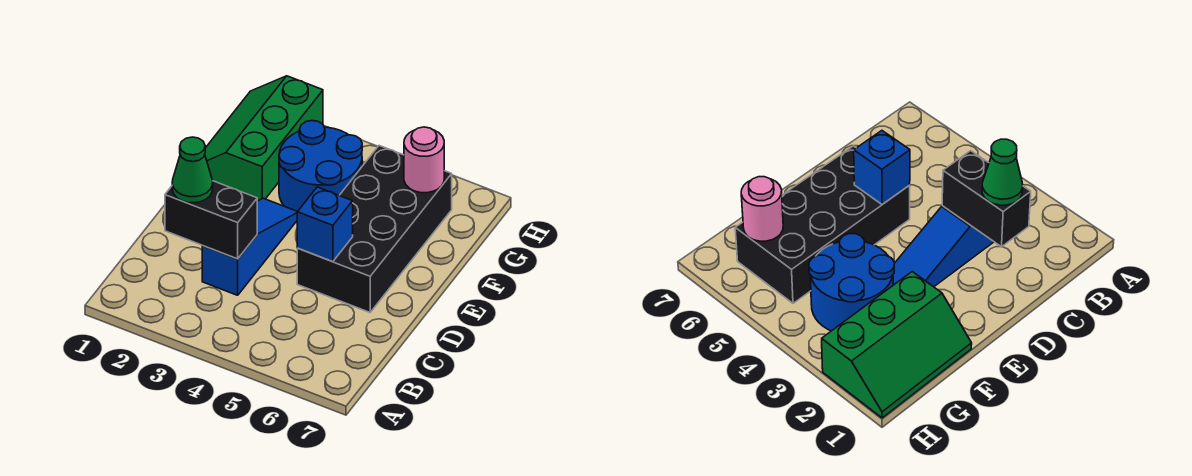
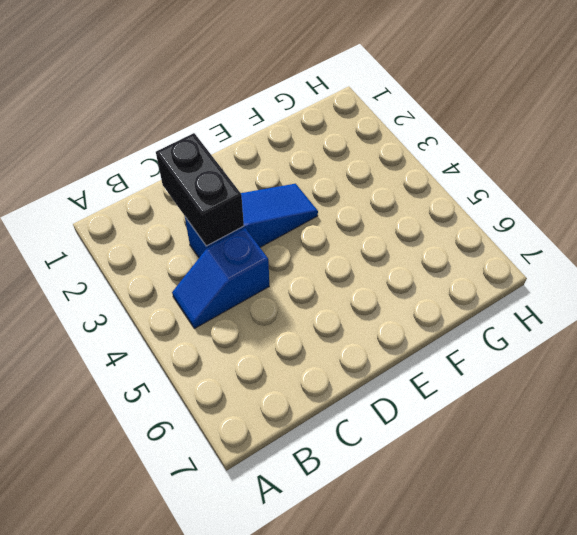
blue 1x2 slope [172,228,269,329] -> none
none -> black 2x4 brick [297,146,452,312]
none -> green 2x3 slope [205,76,323,201]

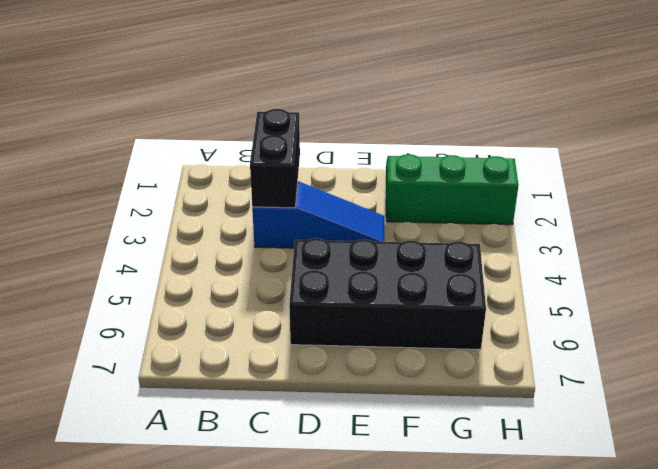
none -> blue 2x2 round brick [279,121,362,211]
none -> blue 1x1 brick [297,187,353,262]

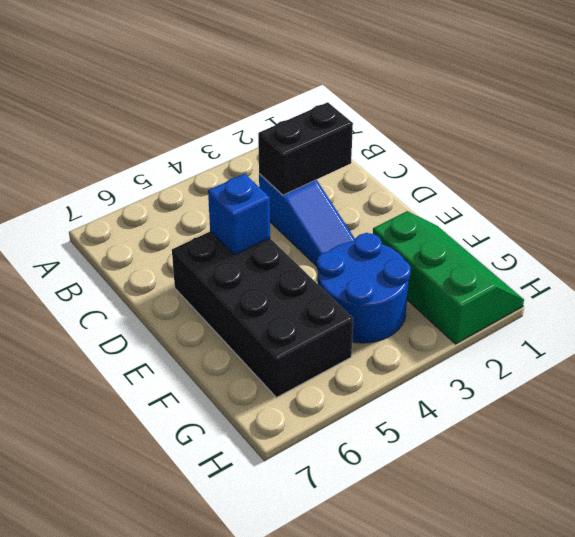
none -> pink 1x1 round brick [404,127,444,193]
none -> green 1x1 cone [172,137,213,203]

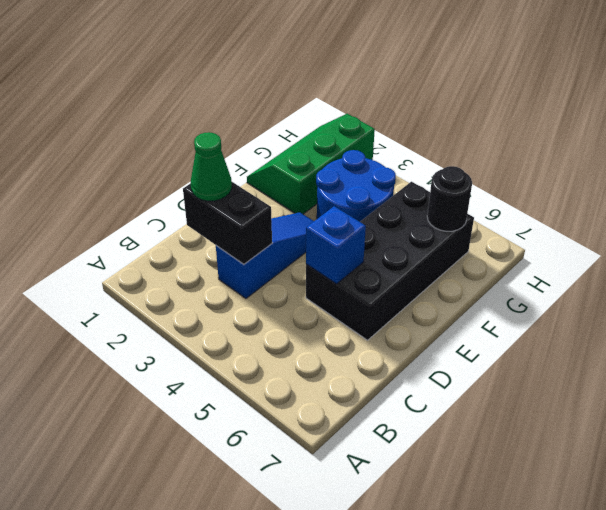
black 1x1 round brick [427,166,472,231] -> pink 1x1 round brick [404,127,444,193]

